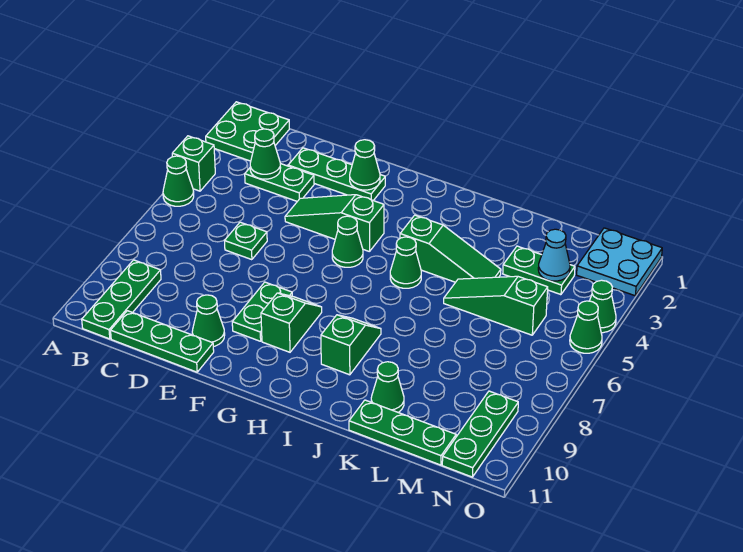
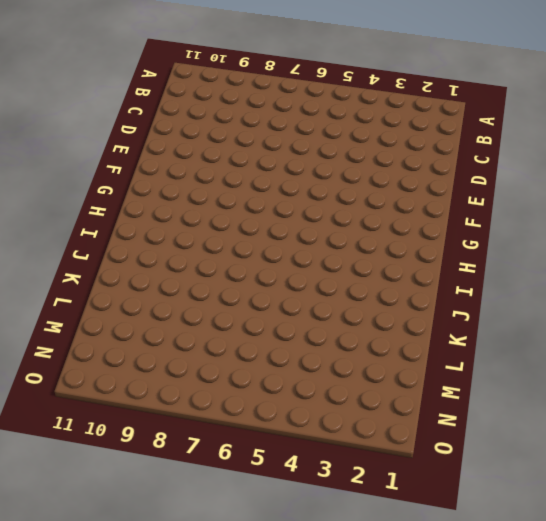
none -> green 2x2 plate [206,102,289,161]
none -> green 1x1 brick [172,136,215,191]
none -> green 1x1 cone [163,156,194,206]

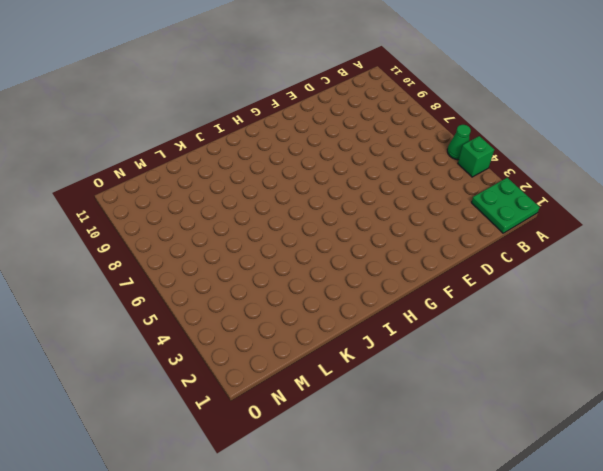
none -> green 1x3 plate [82,260,161,339]
none -> green 1x2 plate [245,164,314,201]
none -> green 1x3 plate [111,311,214,372]

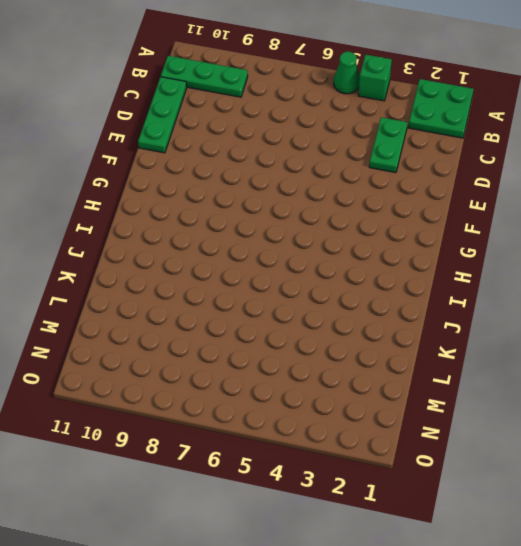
none -> green 1x3 plate [288,148,385,201]
none -> green 1x1 plate [225,222,267,260]
none -> green 1x3 slope [285,195,384,252]

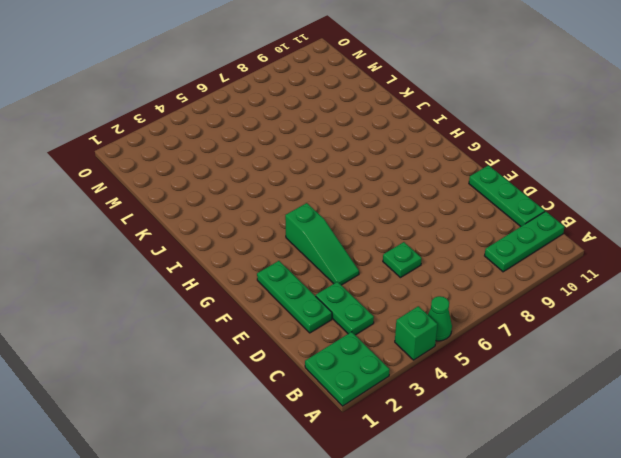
none -> green 1x1 cone [192,295,225,347]
none -> green 1x2 plate [232,282,292,341]
none -> green 1x1 cone [332,216,363,267]

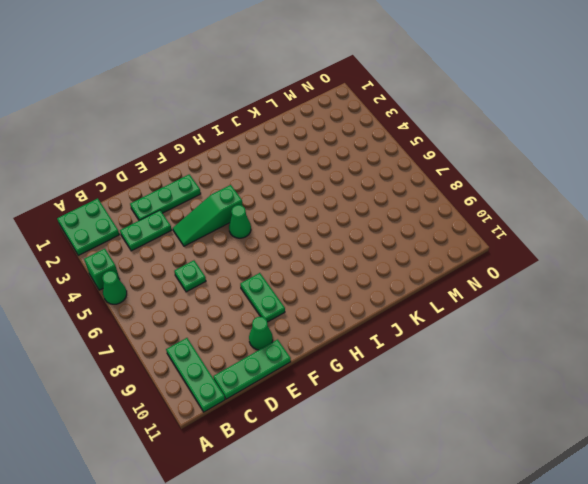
none -> green 1x2 slope [261,293,322,352]
none -> green 1x3 slope [400,215,501,282]
none -> green 1x1 cone [390,237,421,288]

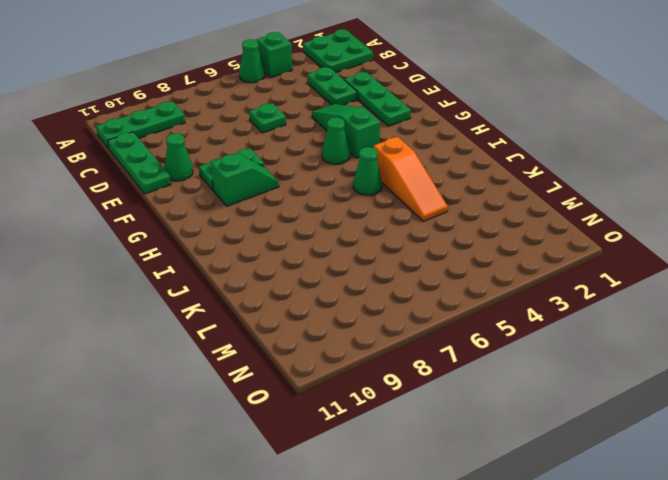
orange 1x3 slope [374,137,448,221] -> green 1x3 slope [400,215,501,282]
none -> green 1x2 slope [321,315,381,375]
none -> green 1x3 slope [444,276,548,335]
none -> green 1x1 cone [371,362,404,412]

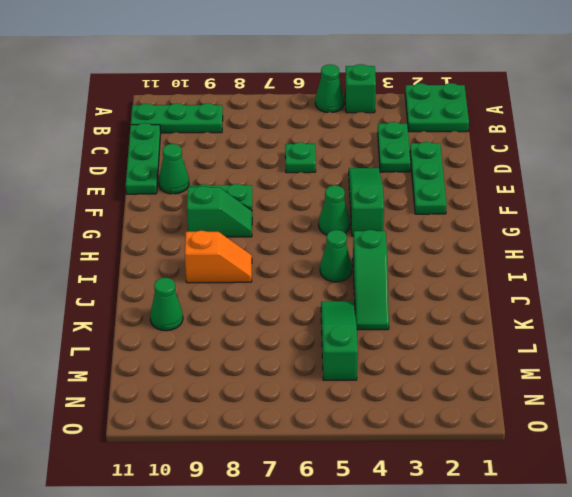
orange 1x2 slope [185,231,252,283] -> green 1x2 slope [321,315,381,375]
none -> green 1x3 plate [349,400,456,465]
none -> green 1x2 plate [503,246,575,295]
none -> cyan 2x2 plate [577,228,662,296]

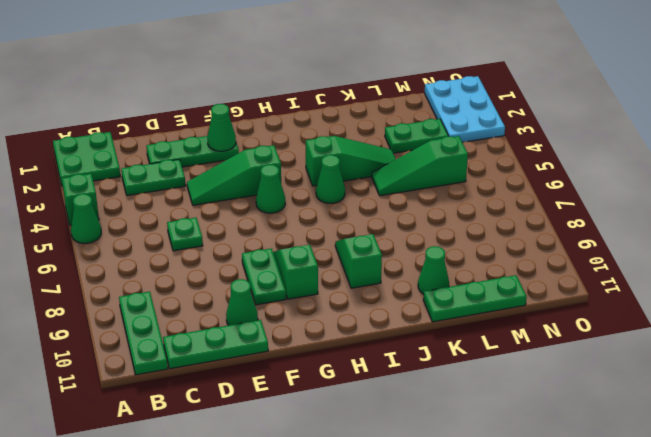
cyan 2x3 plate [425,76,505,142] -> cyan 2x2 plate [577,228,662,296]
none -> green 1x3 plate [442,391,518,477]
none -> green 1x1 cone [590,280,616,333]
none -> green 1x1 cone [570,301,602,353]

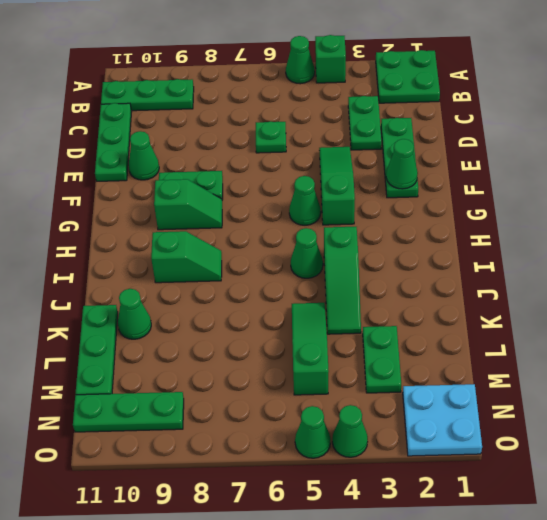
none -> green 1x1 cone [250,129,281,179]
none -> cyan 1x1 cone [538,229,570,281]

